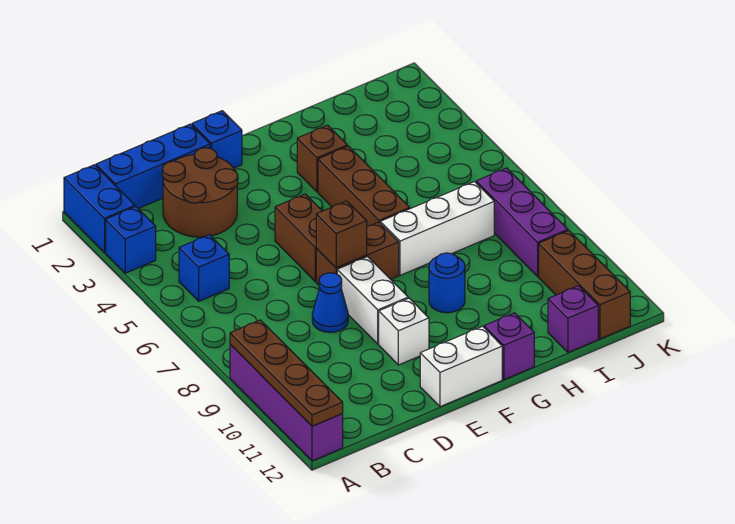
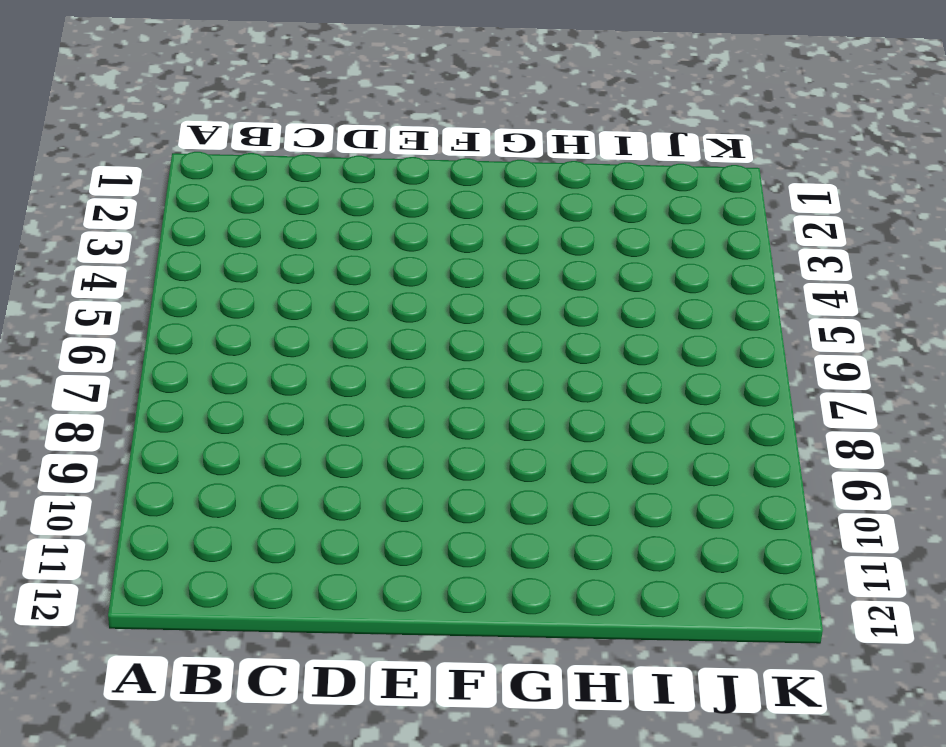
none -> blue 1x2 brick [64,165,135,252]
none -> blue 1x1 brick [106,207,156,273]
none -> purple 1x4 brick [230,345,343,461]

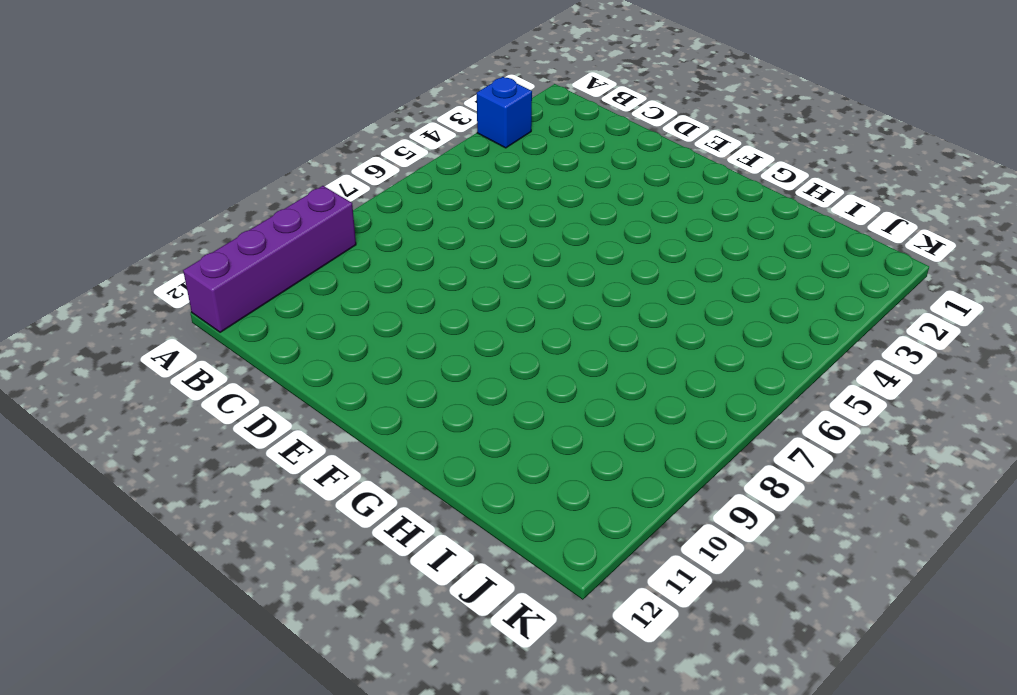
none -> blue 1x2 brick [64,165,135,252]
none -> blue 1x3 brick [96,124,210,209]
none -> blue 1x1 brick [179,235,229,301]

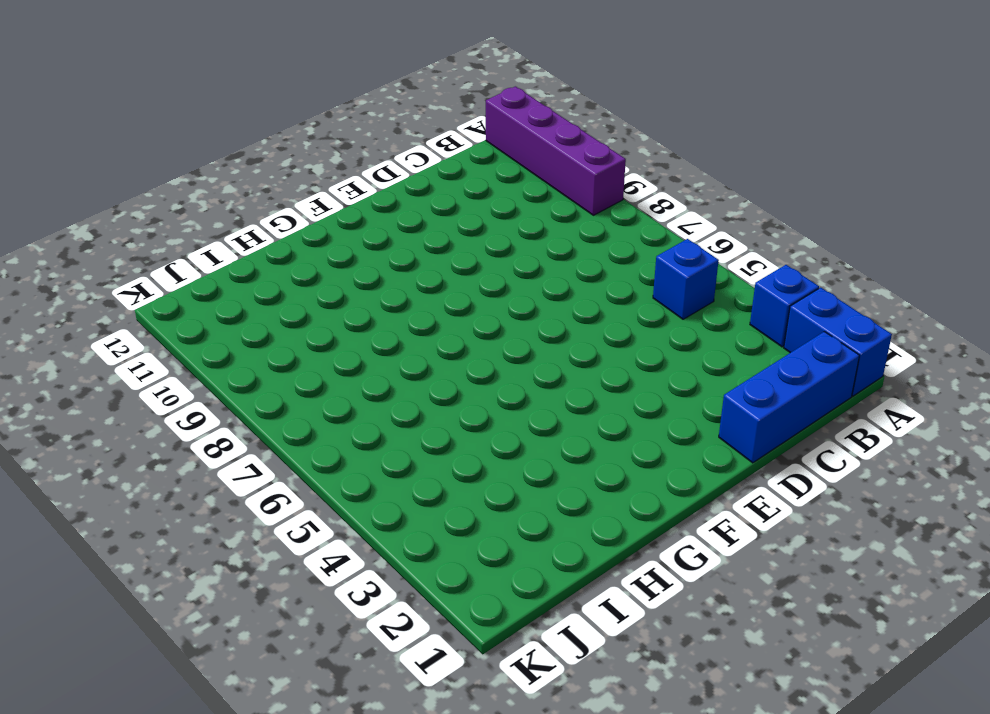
none -> brown 2x2 round brick [162,148,238,237]
none -> blue 1x1 cone [312,273,348,332]
none -> blue 1x1 brick [192,111,242,168]

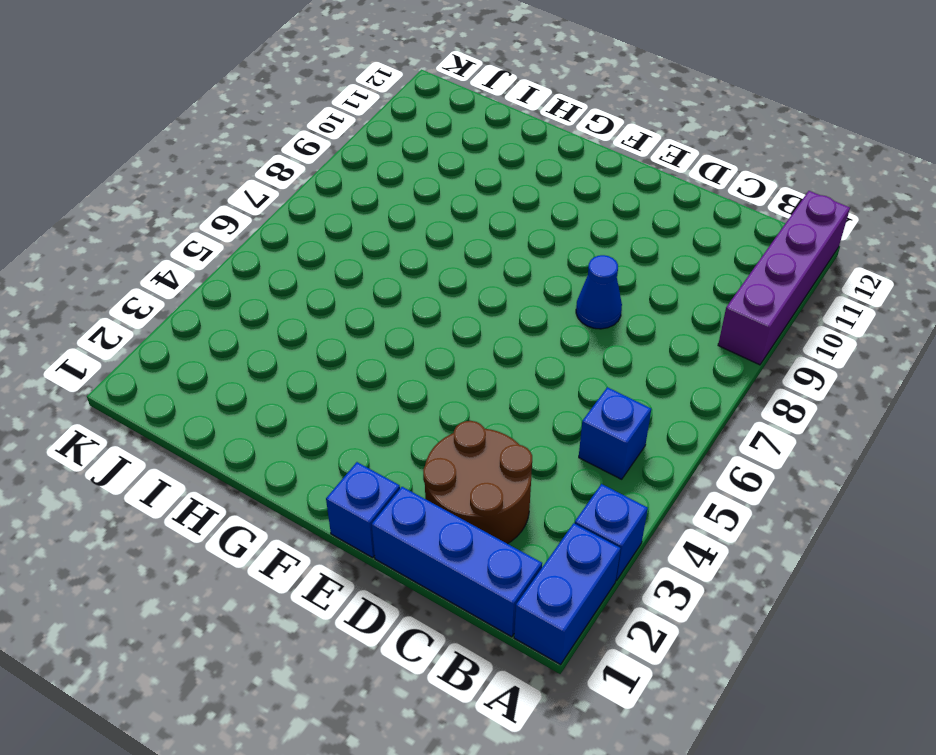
none -> brown 1x2 brick [275,194,322,282]
none -> brown 1x2 brick [316,222,399,285]
none -> white 1x2 brick [337,257,408,344]

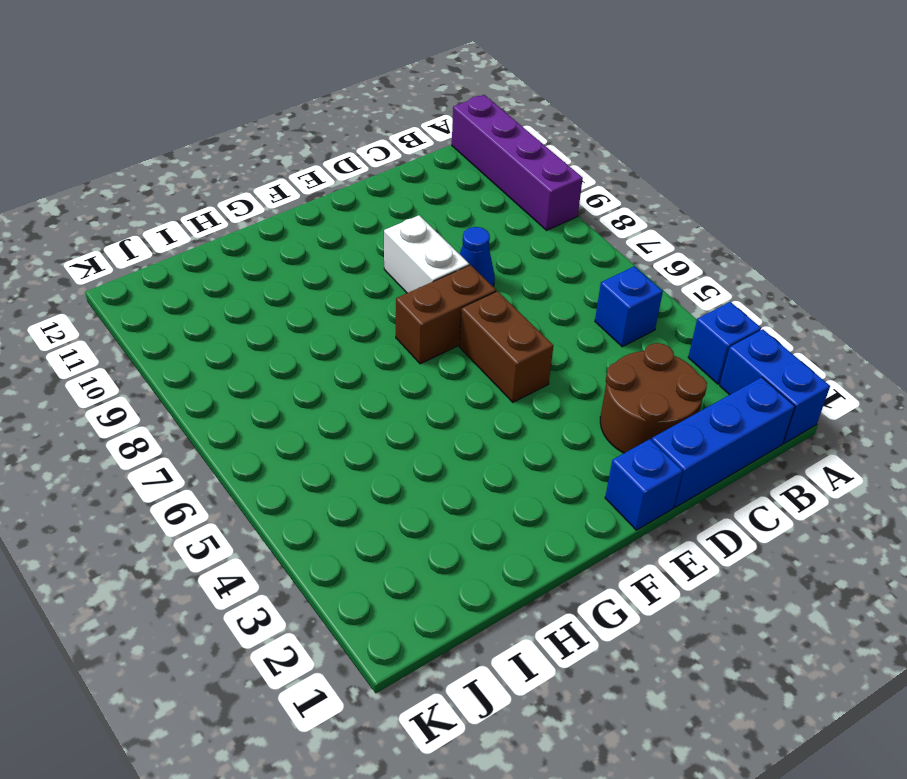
none -> white 1x1 brick [379,298,429,365]
none -> white 1x2 brick [420,326,502,407]
none -> brown 1x1 brick [297,125,347,192]

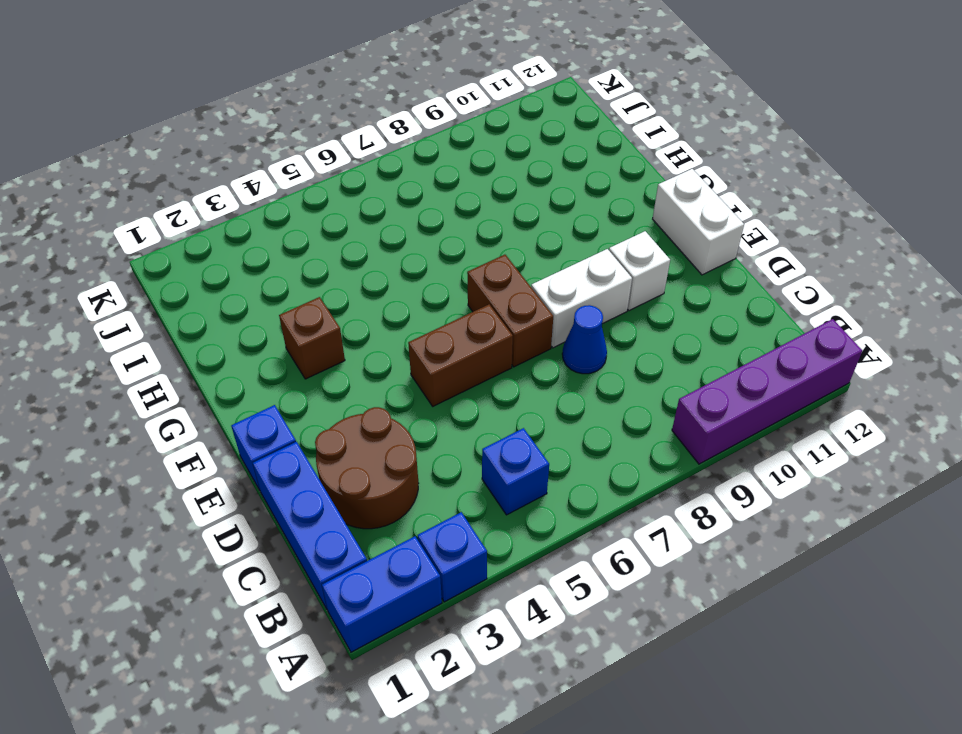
none -> brown 1x3 brick [318,146,410,226]
none -> white 1x3 brick [380,182,494,275]
none -> blue 1x1 round brick [429,253,465,313]

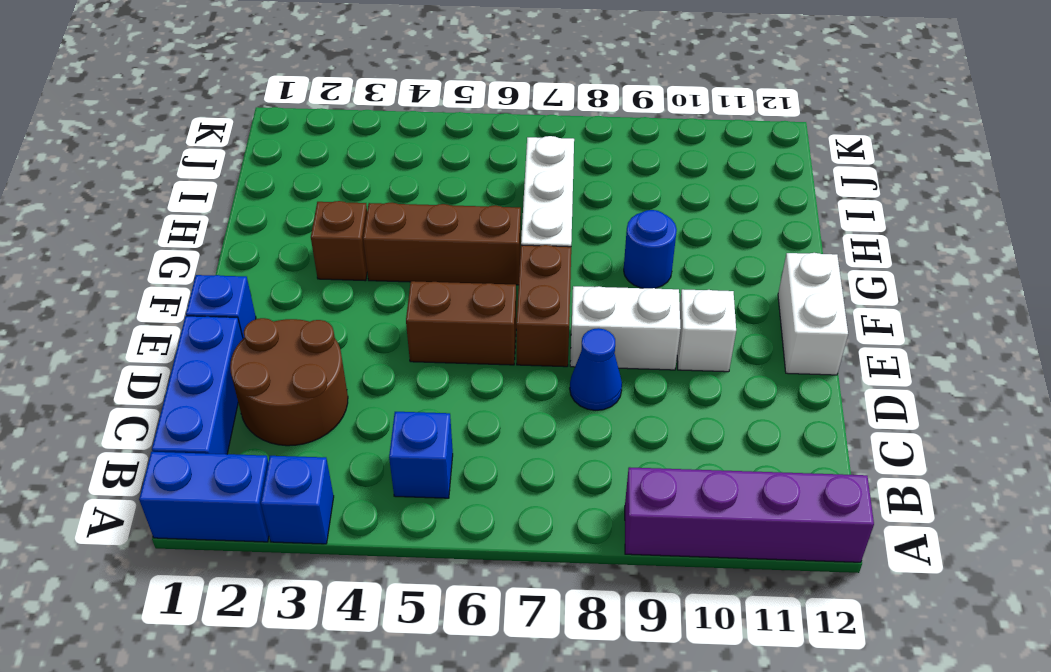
none -> purple 1x1 brick [484,313,534,380]
none -> purple 1x1 brick [548,286,598,352]
none -> purple 1x3 brick [476,168,568,276]

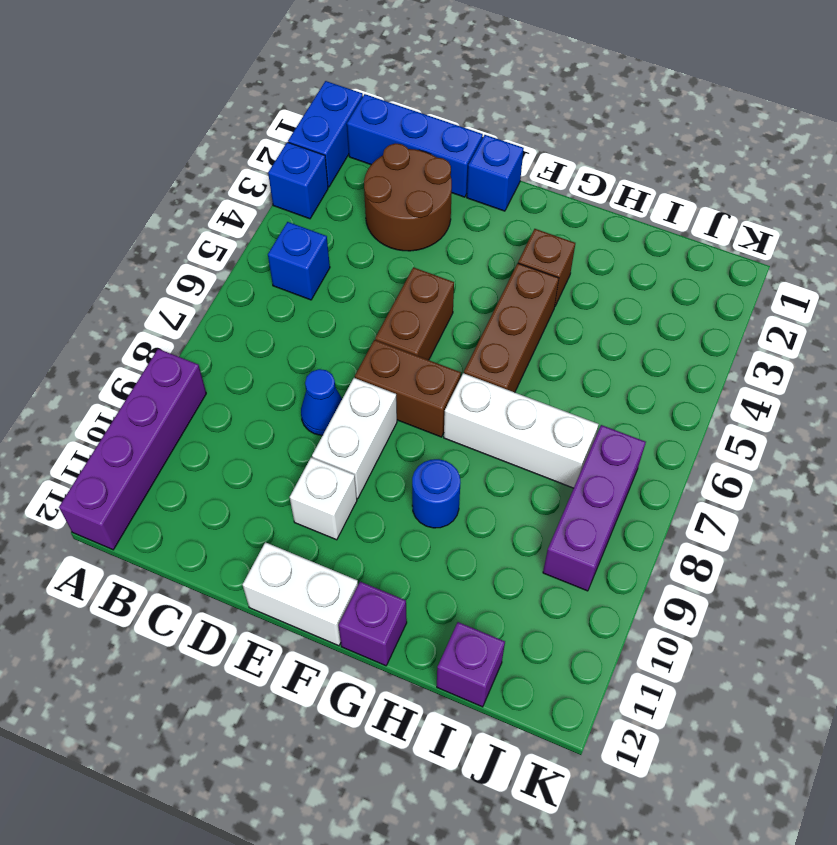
none -> brown 1x3 brick [539,231,630,339]
none -> brown 1x4 plate [230,320,343,426]
none -> brown 1x1 brick [316,201,367,268]

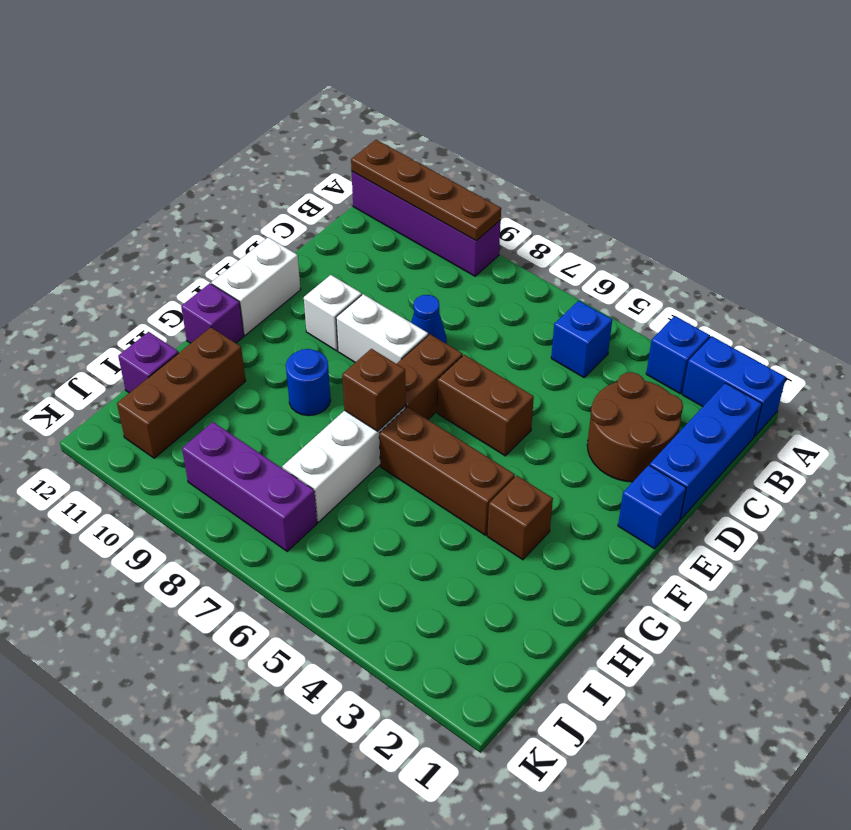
brown 1x1 brick [342,349,406,431] -> brown 1x1 brick moved to [316,201,367,268]
brown 1x3 brick [117,327,246,458] -> brown 1x3 brick turned to [539,231,630,339]

